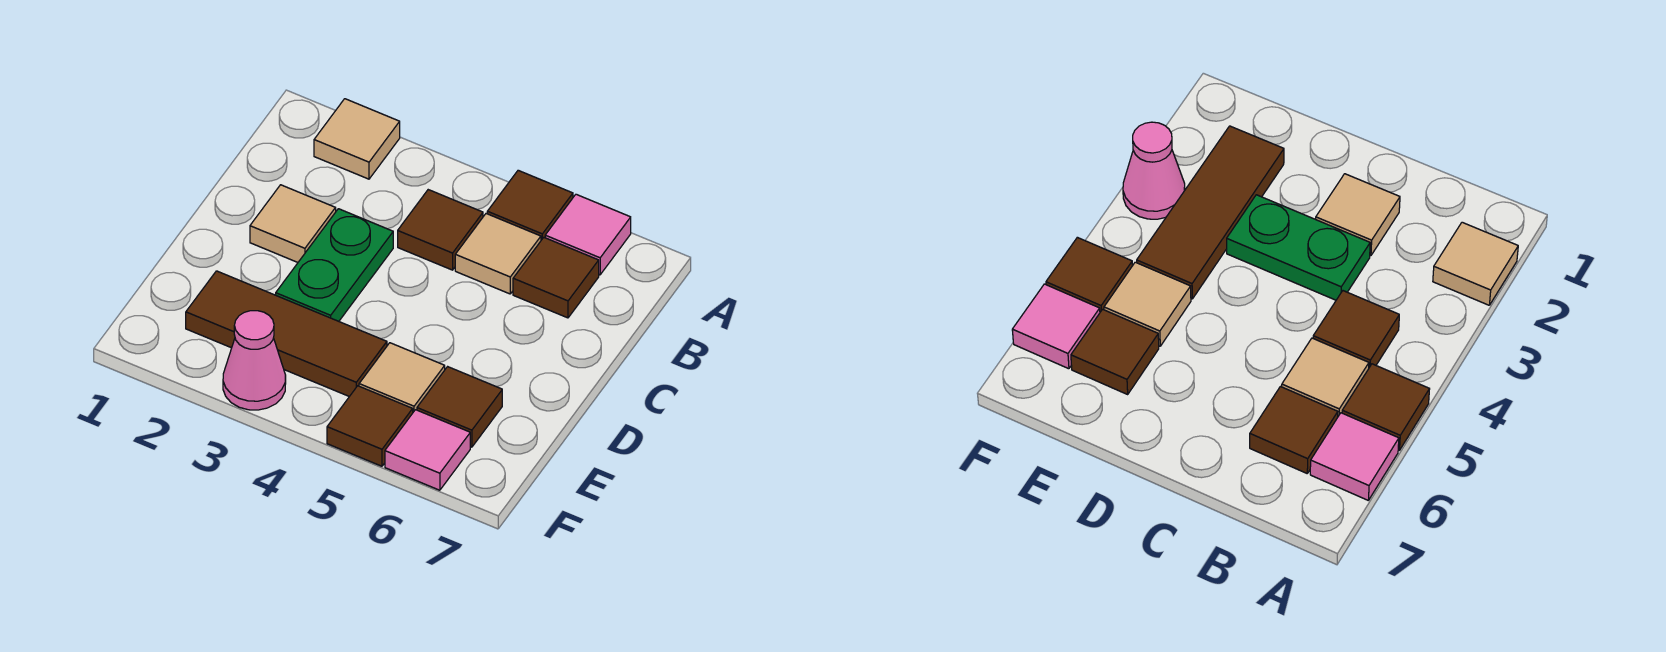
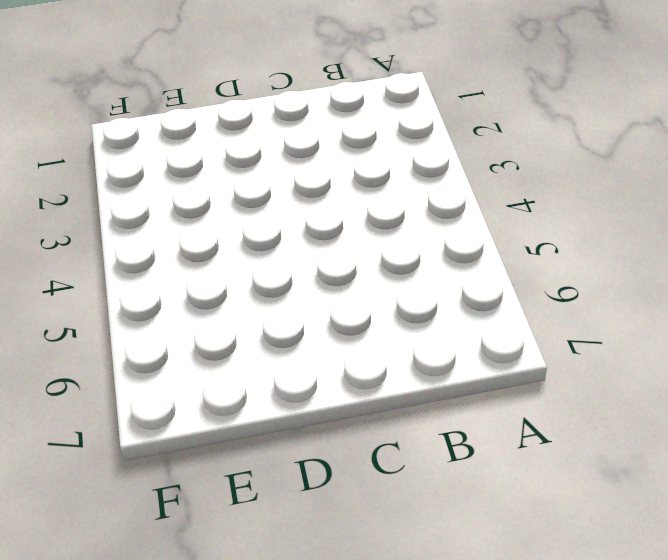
none -> tan 1x1 tile [314,99,400,179]
none -> brown 1x1 tile [487,170,573,240]
none -> pink 1x1 tile [545,194,631,275]

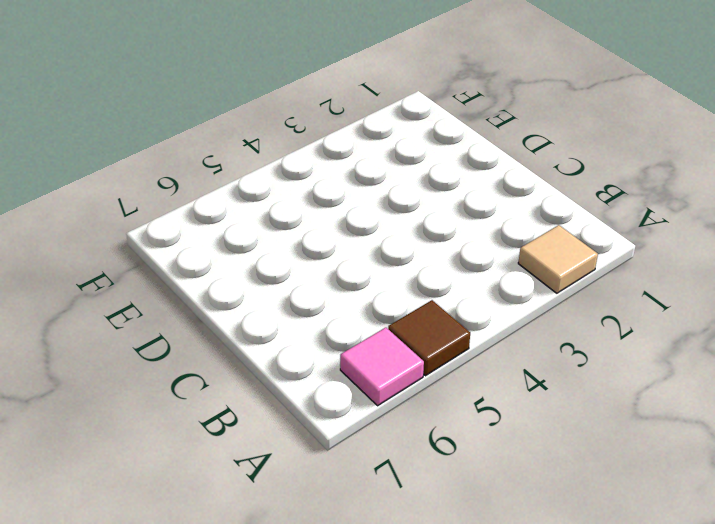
none -> brown 1x1 tile [398,190,483,270]
none -> tan 1x1 tile [455,214,541,294]
none -> brown 1x1 tile [513,238,599,318]

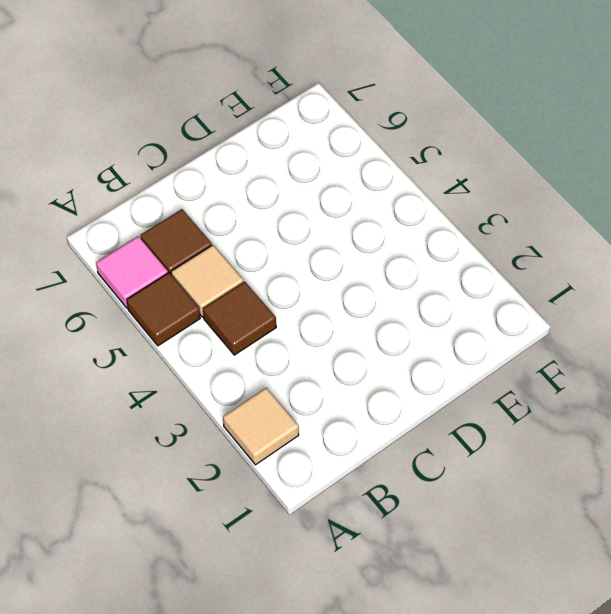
none -> tan 1x1 tile [250,185,336,262]
none -> green 1x2 plate [276,209,393,321]
none -> brown 1x3 tile [186,271,387,397]

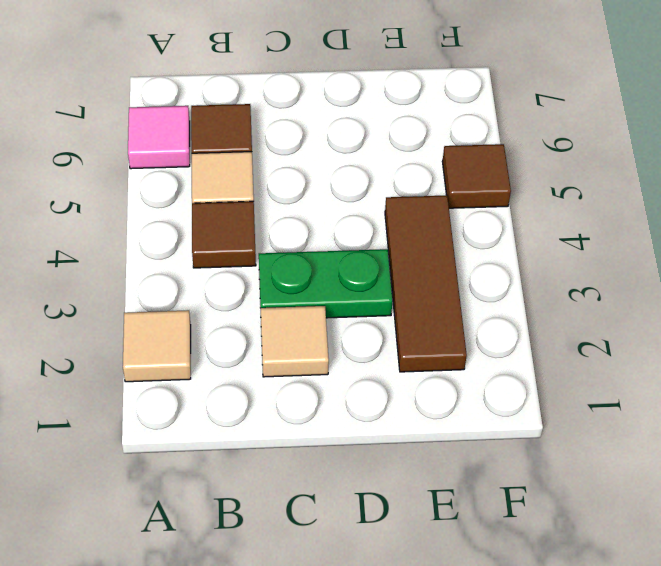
none -> brown 1x1 tile [487,170,573,240]
none -> tan 1x1 tile [359,343,445,412]
none -> brown 1x1 tile [417,367,502,447]

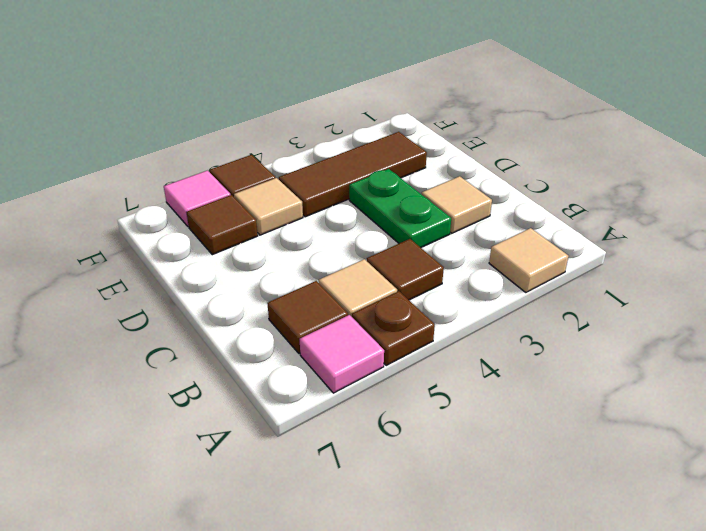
brown 1x1 plate [352,291,435,366] -> brown 1x1 tile [487,170,573,240]
none -> pink 1x1 cone [223,311,286,410]

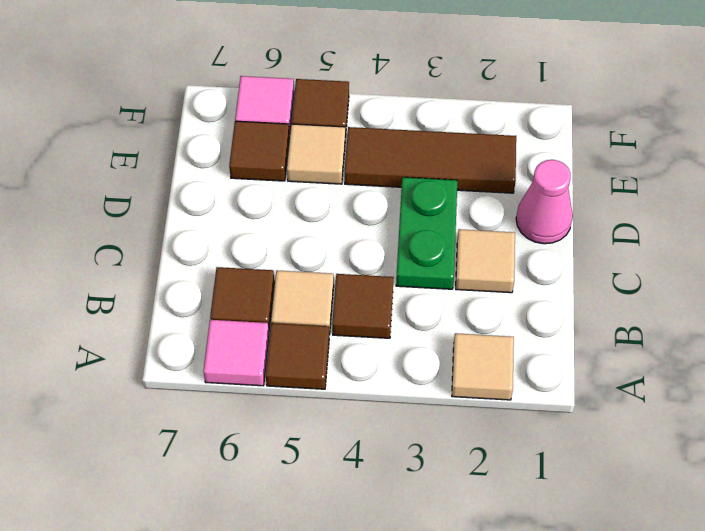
pink 1x1 cone [516,160,573,244] -> pink 1x1 cone moved to [223,311,286,410]

